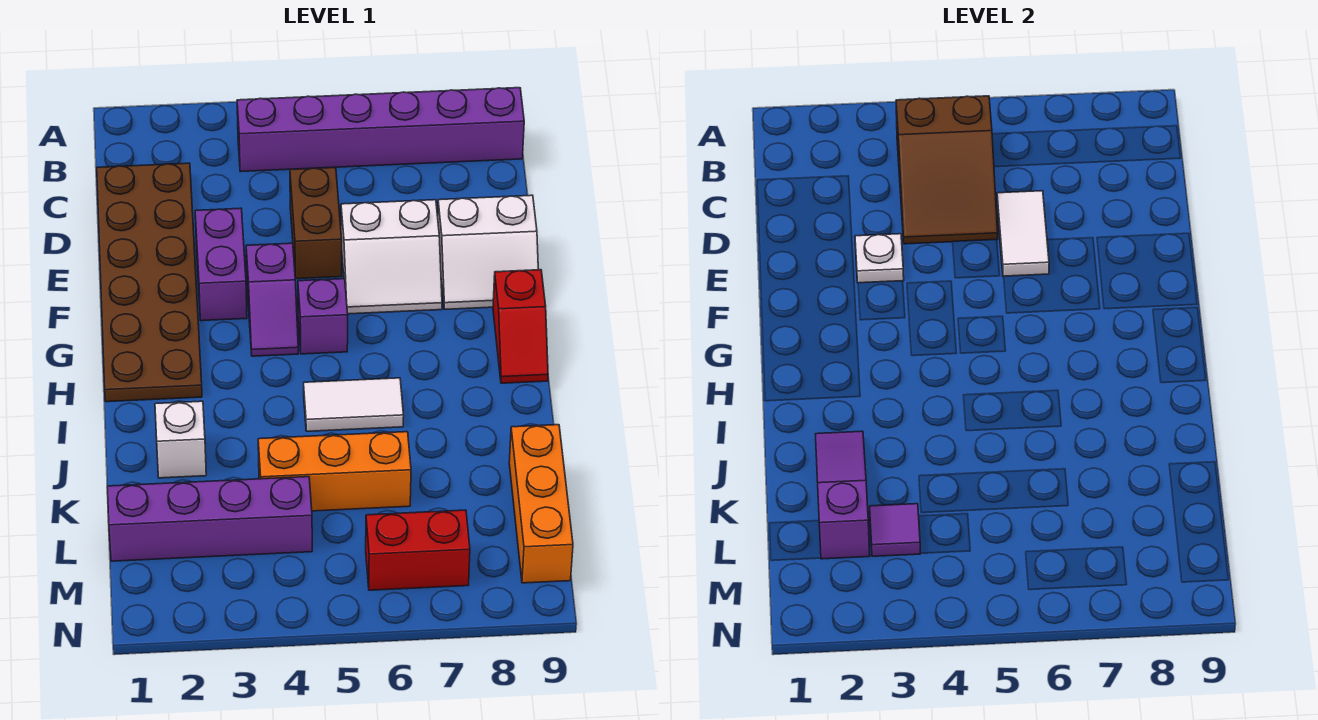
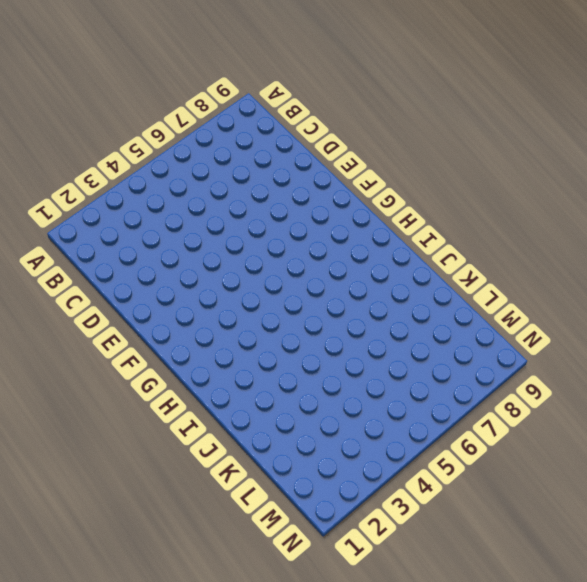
none -> purple 1x6 brick [237,88,524,172]
none -> brown 2x6 plate [97,163,202,402]
none -> brown 1x2 brick [290,168,342,279]

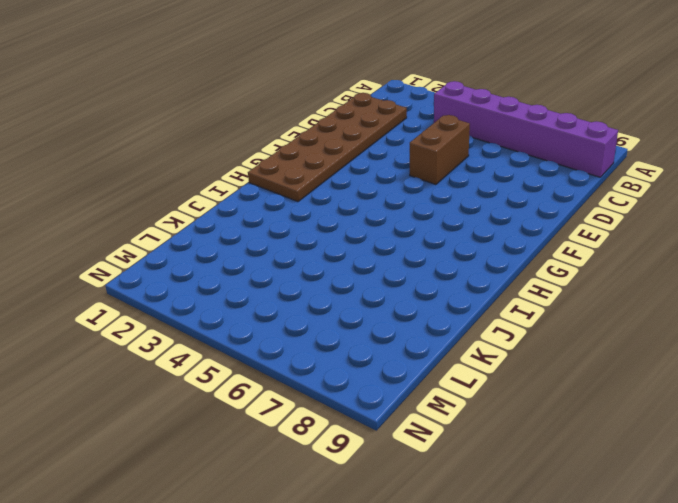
none -> purple 1x2 brick [195,208,247,321]
none -> white 2x2 slope [341,200,442,314]
none -> white 2x2 slope [438,195,538,309]

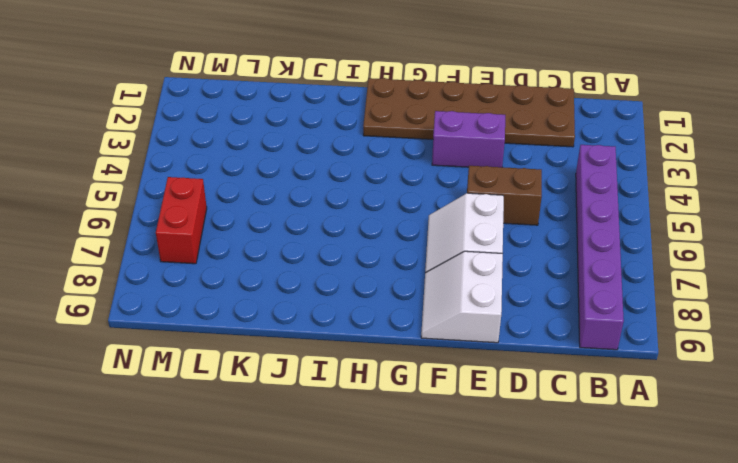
none -> purple 1x2 slope [246,243,298,356]
none -> purple 1x1 brick [298,279,348,354]
none -> red 1x2 slope [493,270,548,383]

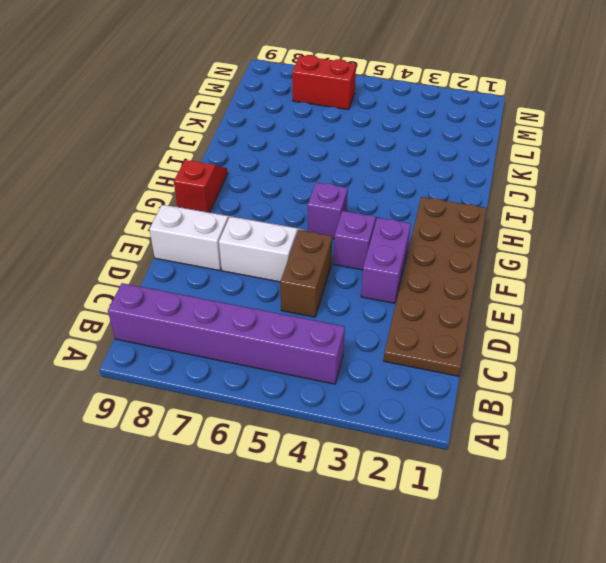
none -> white 1x2 tile [304,378,404,431]
none -> white 1x1 brick [155,401,206,478]
none -> orange 1x3 brick [258,432,411,511]

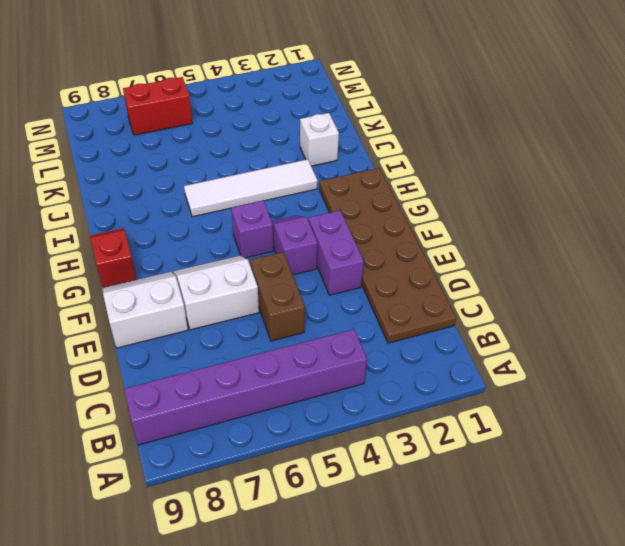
white 1x4 tile [184,159,318,217] -> white 1x2 tile [304,378,404,431]
none -> orange 1x3 brick [258,432,411,511]
none -> orange 1x3 brick [509,425,573,583]
none -> purple 1x4 brick [107,477,312,561]

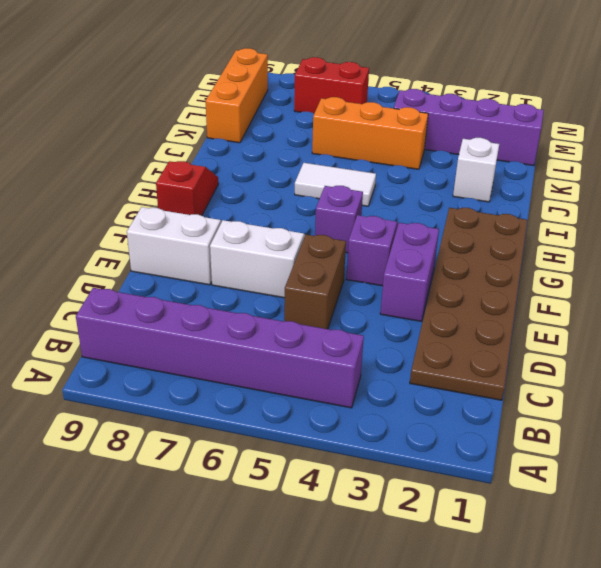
none -> brown 2x3 slope [896,96,998,244]
none -> white 1x2 tile [997,191,1049,277]
none -> white 1x1 plate [855,234,904,283]

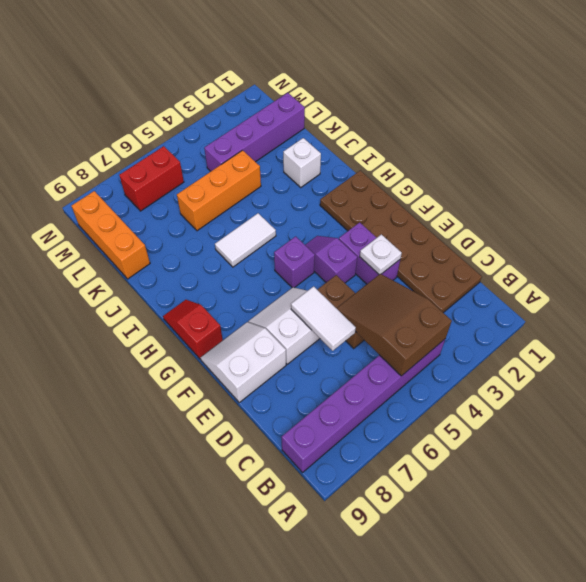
none -> purple 1x3 slope [816,431,870,559]
none -> purple 1x1 tile [870,504,921,556]

